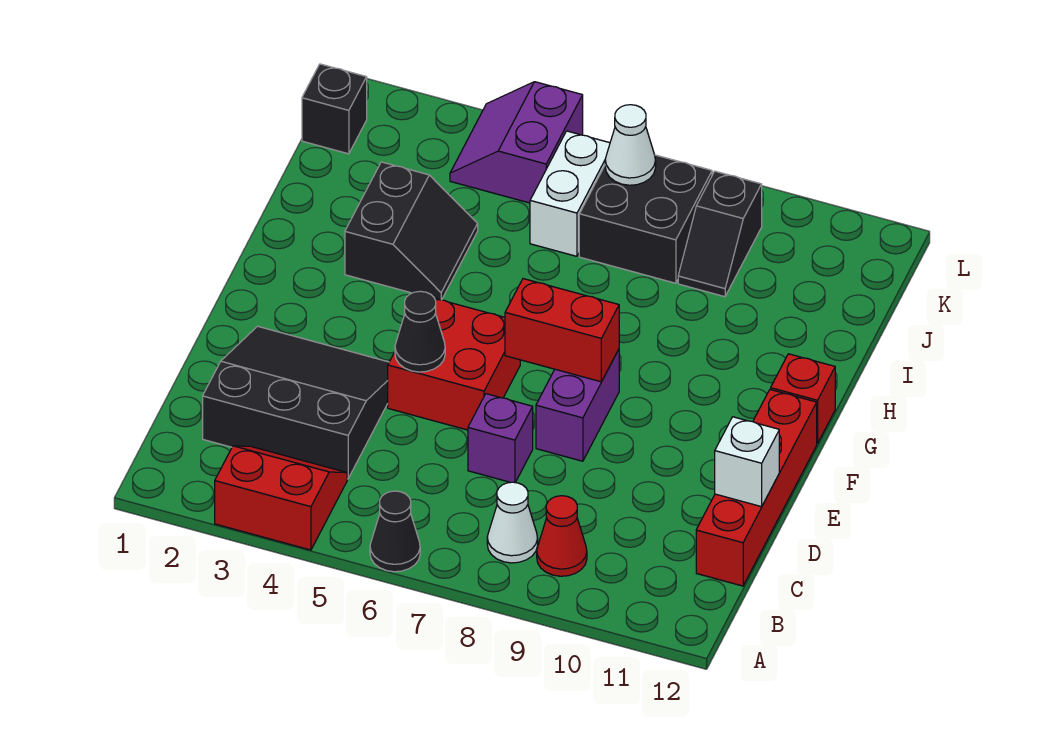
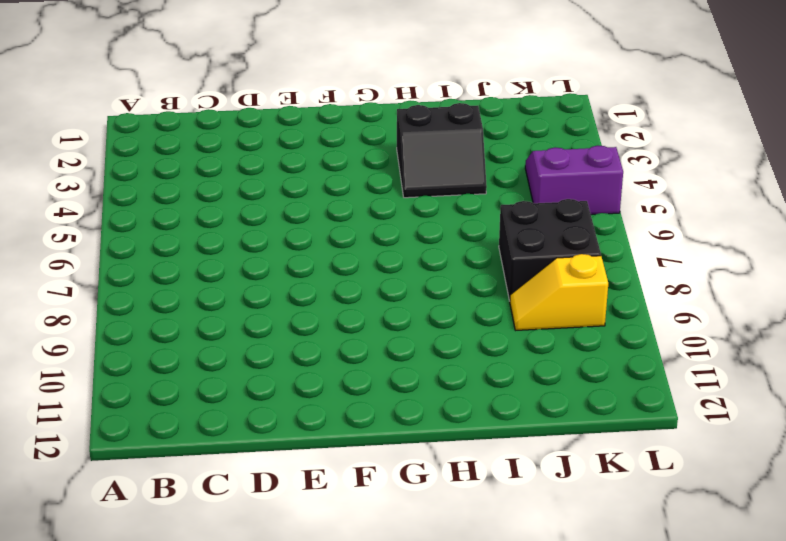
yellow 1x2 slope [510,254,608,330] -> black 1x2 slope [678,171,762,297]
none -> red 2x2 slope [215,446,347,550]
none -> black 1x1 cone [370,491,420,572]
none -> white 1x1 cone [487,482,538,563]

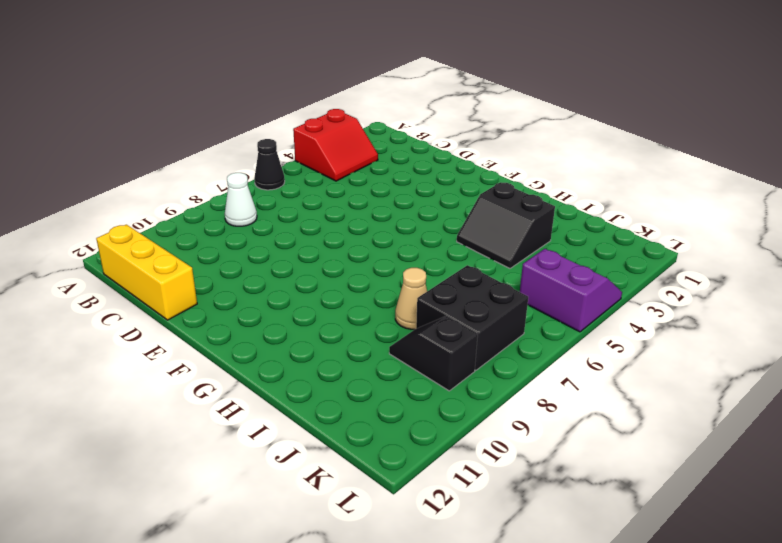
yellow 1x3 brick [96,225,197,320] -> red 1x4 brick [696,389,817,586]
tan 1x1 cone [395,268,427,329] -> none
none -> red 1x1 cone [537,496,587,576]
none -> black 3x3 slope [203,326,389,479]
none -> purple 1x1 brick [468,394,533,483]

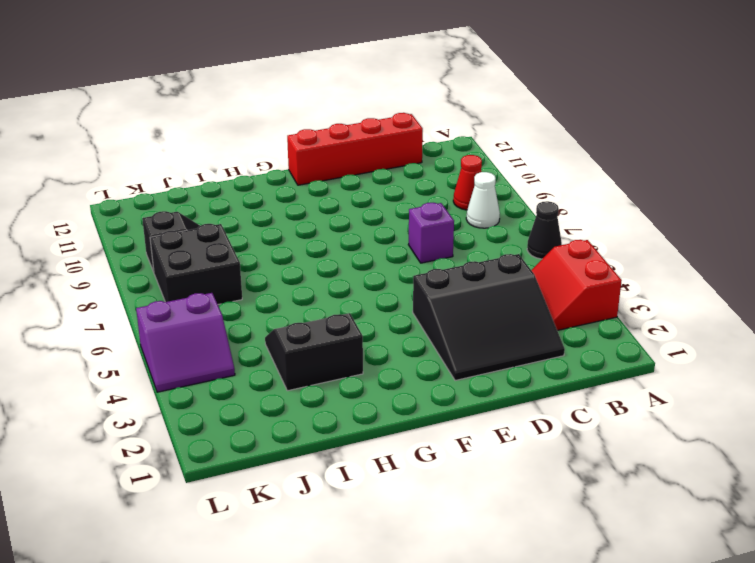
black 3x3 slope [413,254,565,381] -> black 3x3 slope turned to [203,326,389,479]
none -> red 2x2 brick [388,299,520,430]
none -> purple 1x2 brick [536,349,619,461]
none -> red 1x1 brick [771,354,835,444]

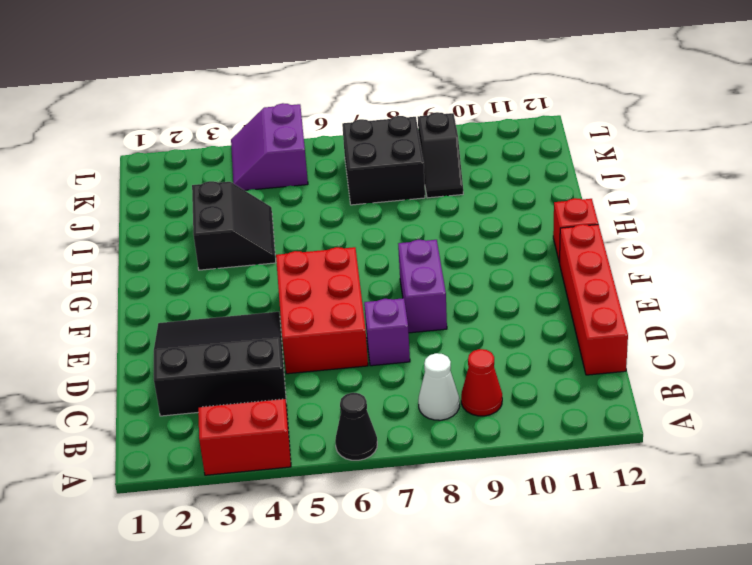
red 2x3 brick [276,247,368,374] -> red 2x2 brick [388,299,520,430]
none -> white 1x2 brick [530,131,610,256]
none -> black 1x1 brick [302,64,367,154]
none -> white 1x1 brick [715,417,779,507]

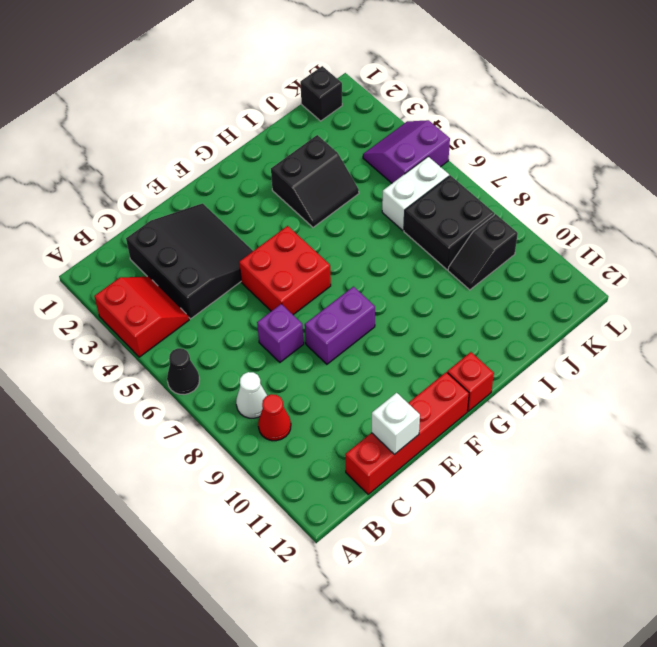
none -> black 1x1 cone [395,291,445,372]
none -> red 1x2 brick [505,279,619,382]
none -> white 1x1 cone [605,105,656,185]

